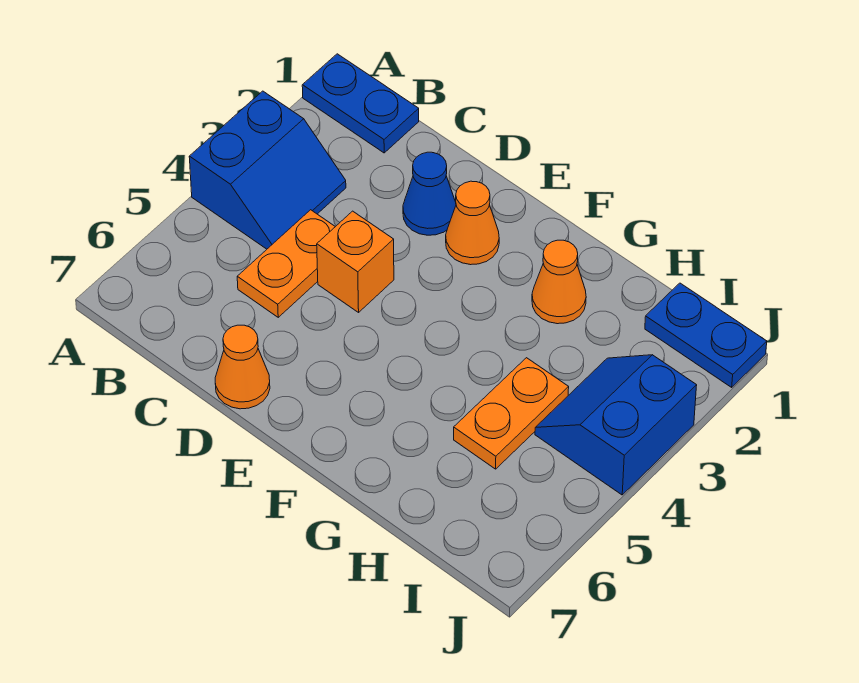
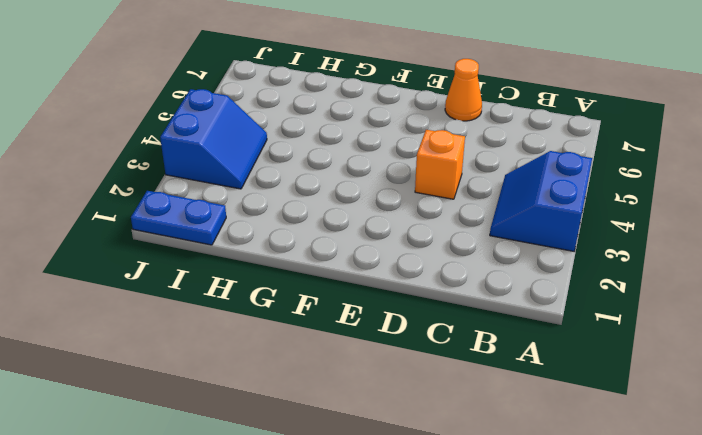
none -> blue 1x2 plate [302,54,419,153]
none -> orange 1x2 plate [237,210,335,317]

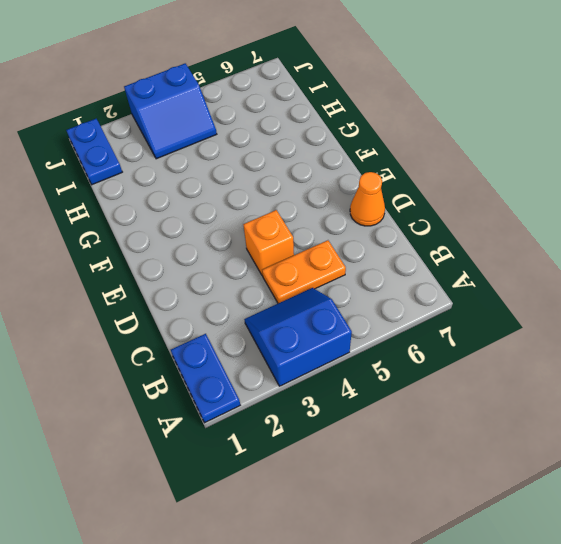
none -> blue 1x1 cone [403,152,456,235]
none -> orange 1x1 cone [446,181,499,265]

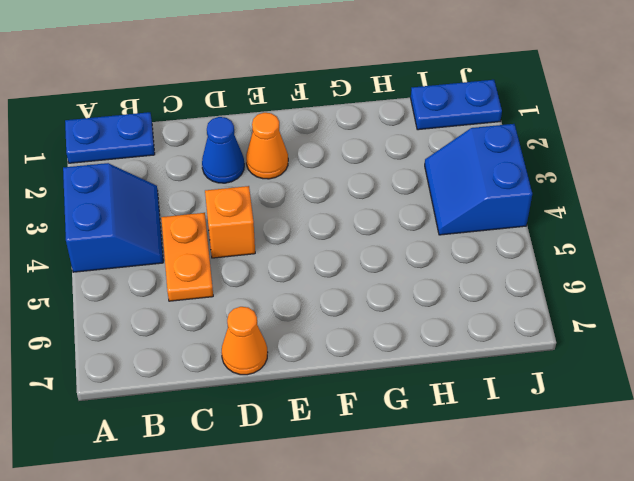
none -> orange 1x1 cone [532,240,586,324]
none -> orange 1x2 plate [454,358,569,469]

